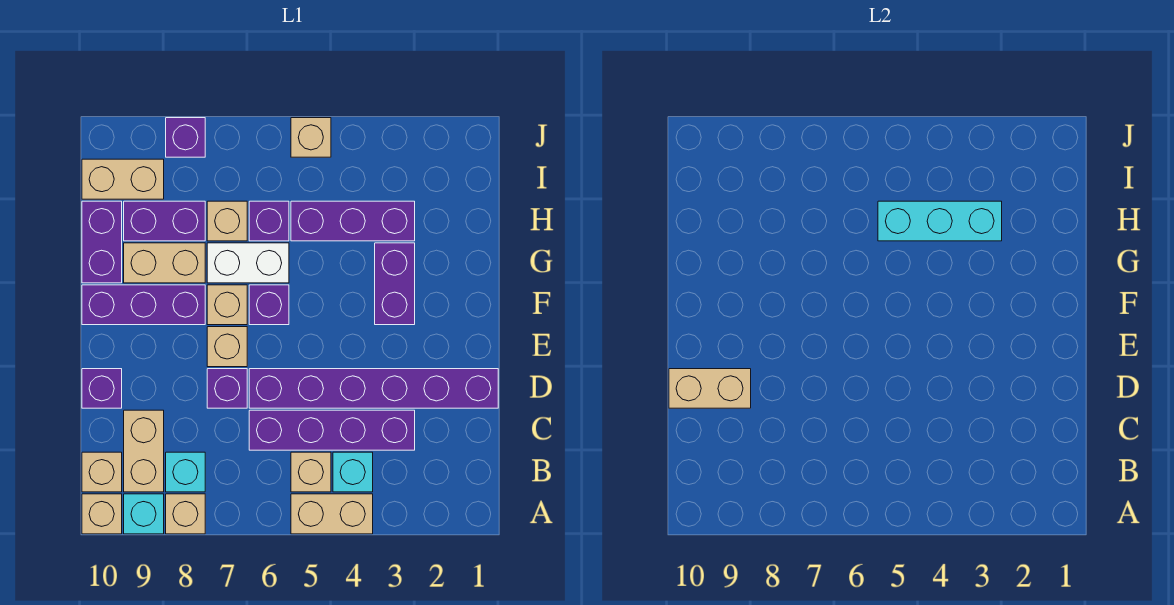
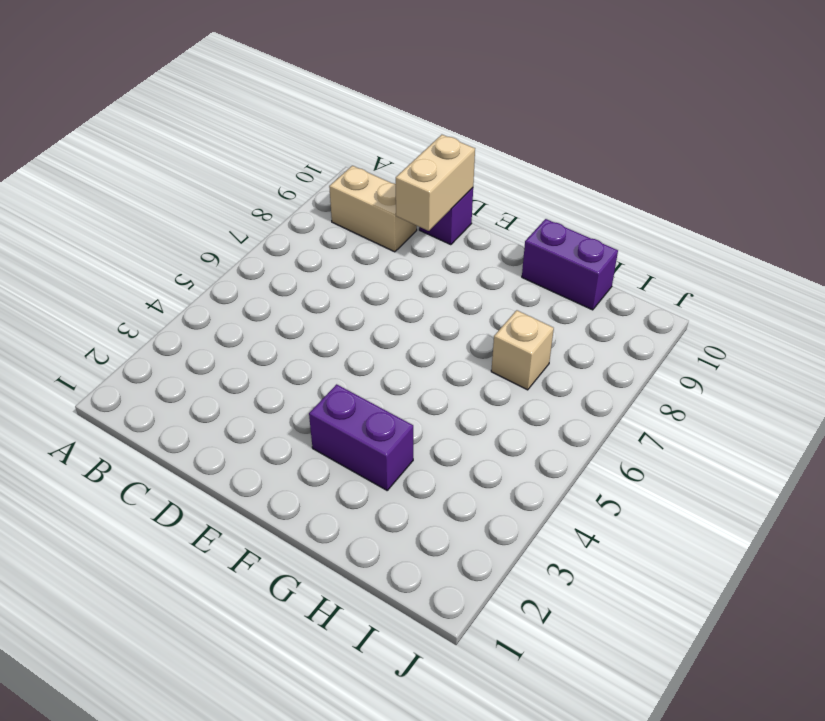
none -> tan 1x2 brick [291,494,373,534]
none -> tan 1x1 brick [166,494,205,534]
none -> cyan 1x1 brick [124,494,164,534]
none -> tan 1x1 brick [82,494,122,534]

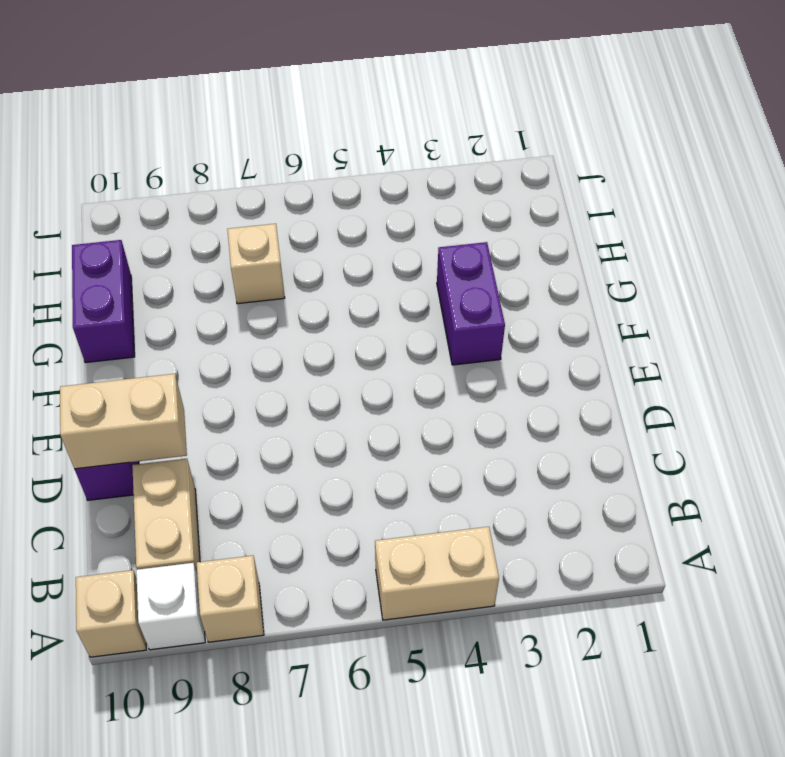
white 1x1 brick [136,563,205,650] -> cyan 1x1 brick [124,494,164,534]
none -> cyan 1x1 brick [333,452,373,492]
none -> tan 1x1 brick [291,452,331,492]
none -> cyan 1x1 brick [166,452,205,492]
none -> tan 1x1 brick [82,452,122,492]

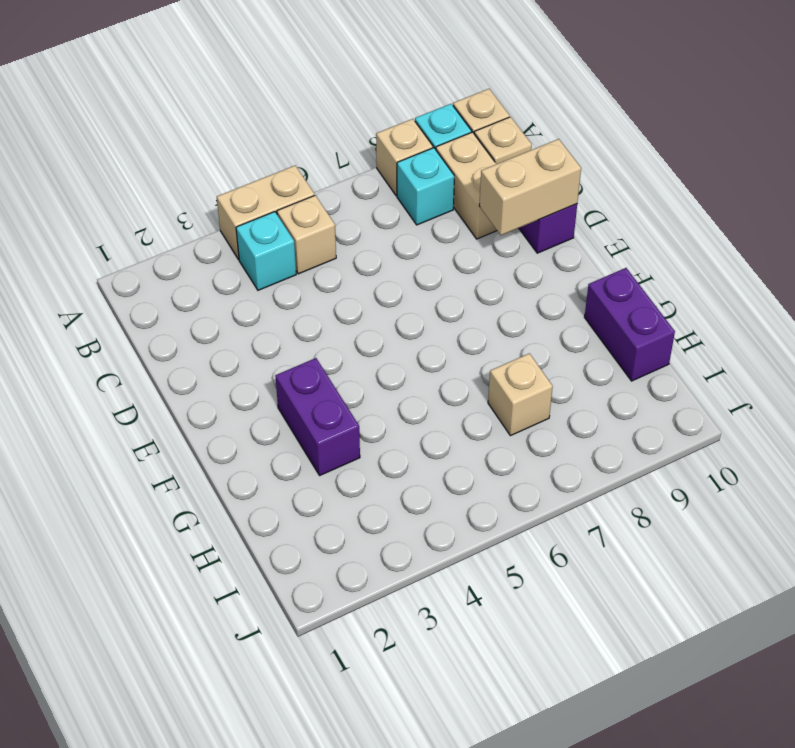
none -> purple 1x4 brick [249,410,415,450]
none -> purple 1x6 brick [249,369,498,408]
none -> purple 1x1 brick [207,369,247,408]
none -> tan 1x1 brick [207,327,247,367]

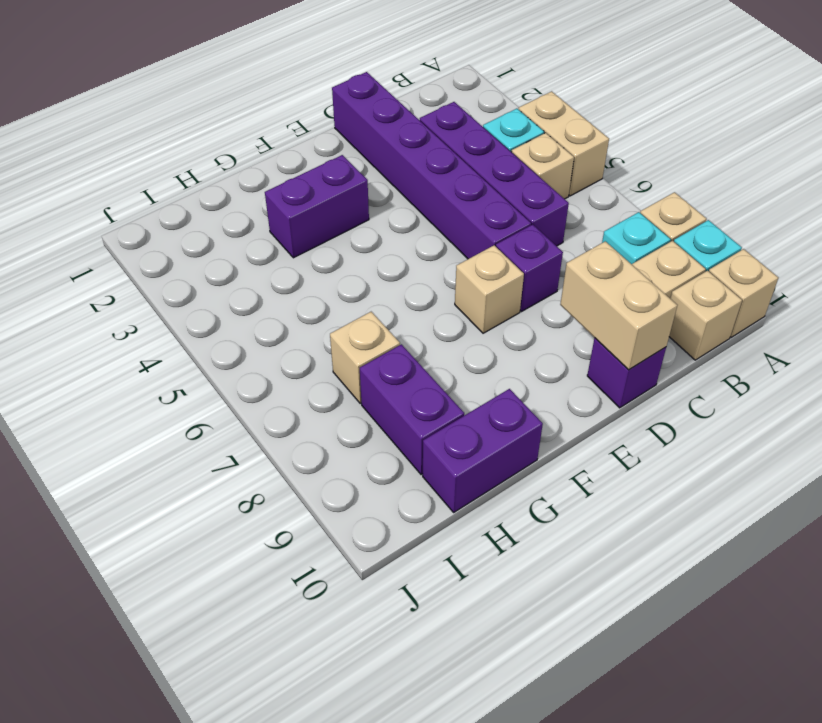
none -> purple 1x1 brick [249,285,289,325]
none -> tan 1x1 brick [207,285,247,325]
none -> purple 1x3 brick [82,285,205,325]
none -> white 1x2 brick [207,243,289,283]

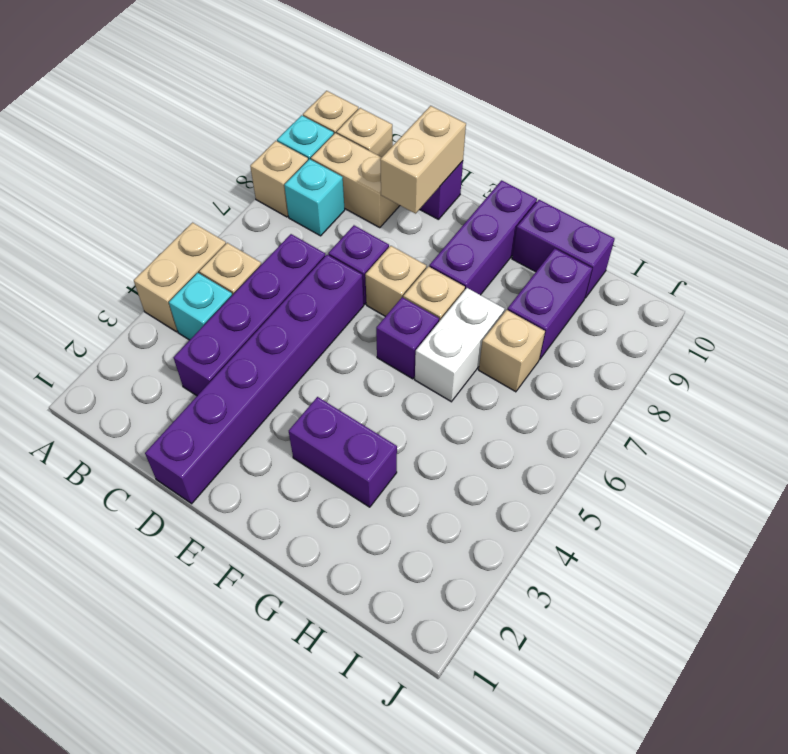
none -> tan 1x2 brick [124,243,205,283]
none -> purple 1x3 brick [291,201,415,241]
none -> purple 1x1 brick [249,201,289,241]
none -> tan 1x2 brick [82,159,164,199]

